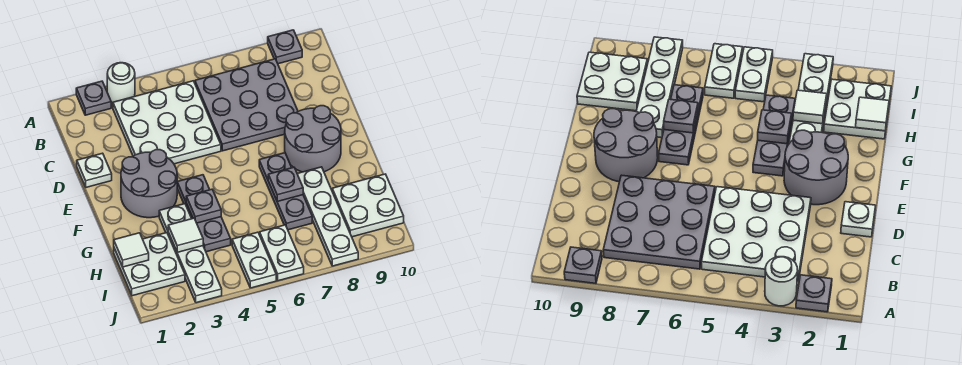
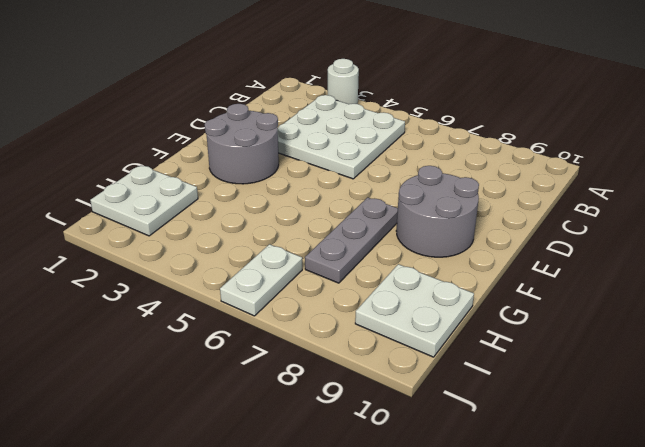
none -> grey 1x1 plate [76,81,111,115]
none -> grey 1x1 plate [268,30,302,64]
none -> grey 3x3 plate [195,59,298,151]

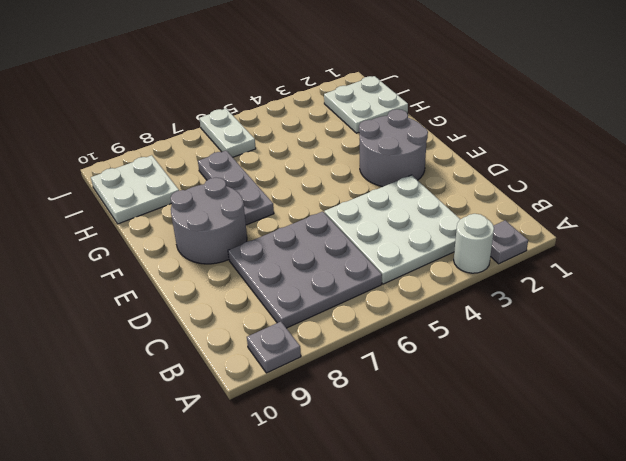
none -> white 1x1 plate [77,153,112,187]
none -> grey 1x3 plate [177,175,231,252]
none -> white 1x4 plate [159,204,222,303]

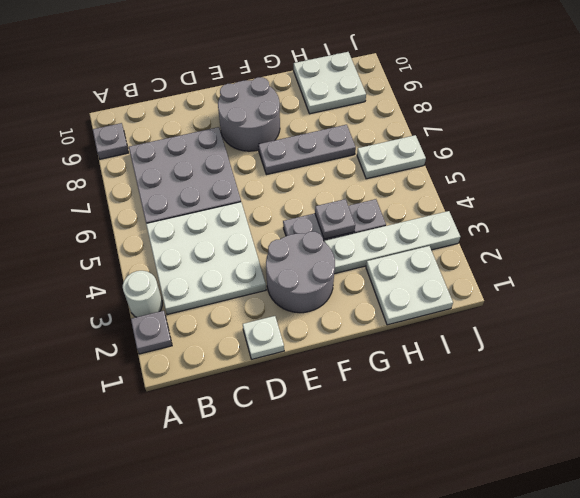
none -> white 1x4 plate [297,167,358,266]
none -> white 1x2 plate [232,232,276,288]
none -> grey 1x1 plate [268,167,303,201]

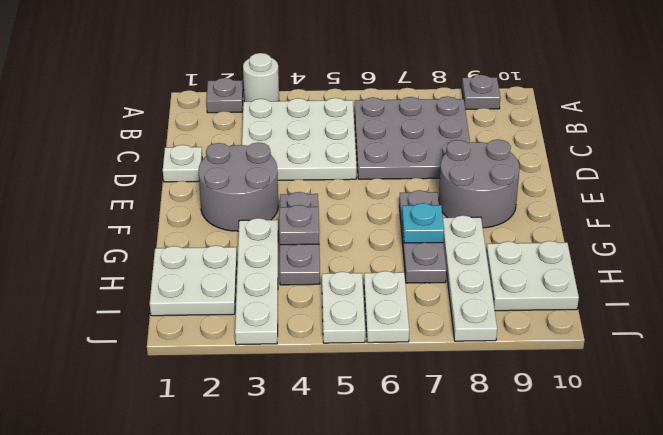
cyan 1x1 plate [402,203,444,243] -> grey 1x1 plate [268,167,303,201]
none -> white 1x1 tile [114,233,149,267]
none -> white 1x1 tile [168,218,203,252]

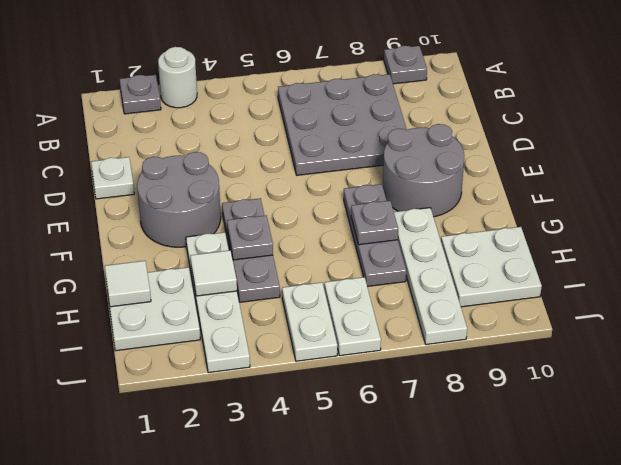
none -> white 3x3 plate [113,81,221,164]

